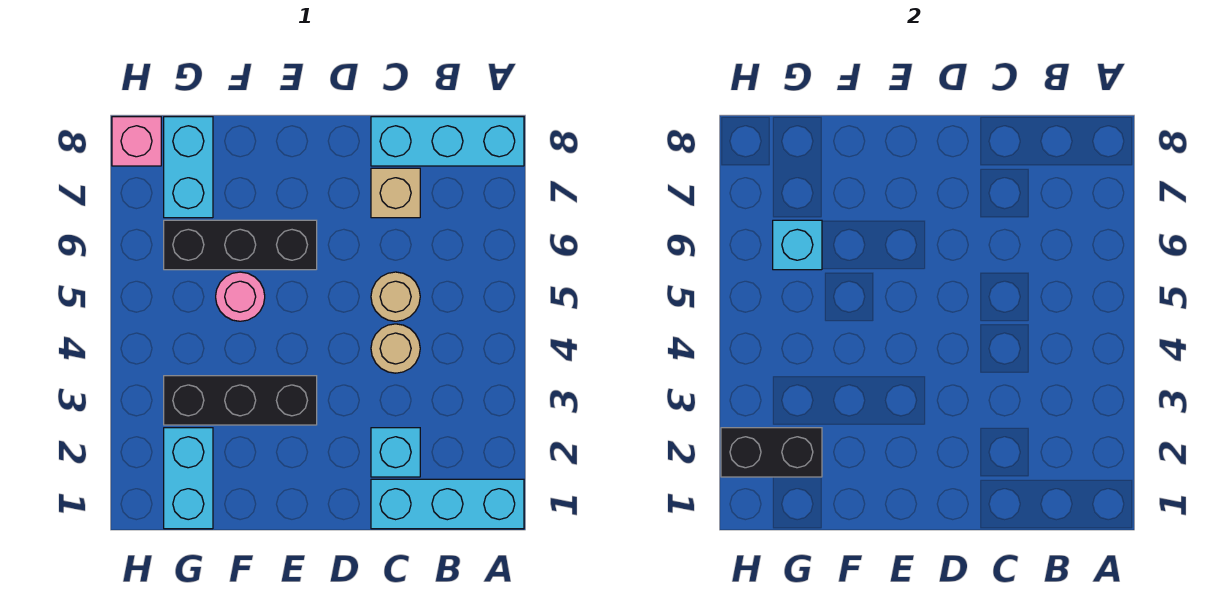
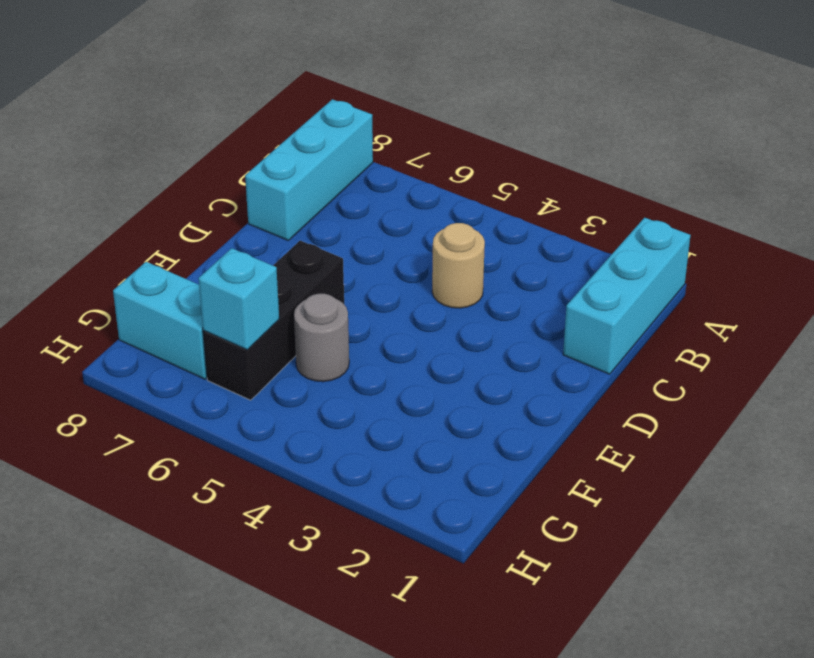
grey 1x1 round brick [294,294,349,382] -> pink 1x1 round brick [216,272,265,321]
none -> cyan 1x1 brick [371,428,420,477]
none -> tan 1x1 round brick [371,272,420,321]
none -> tan 1x1 brick [371,168,420,218]

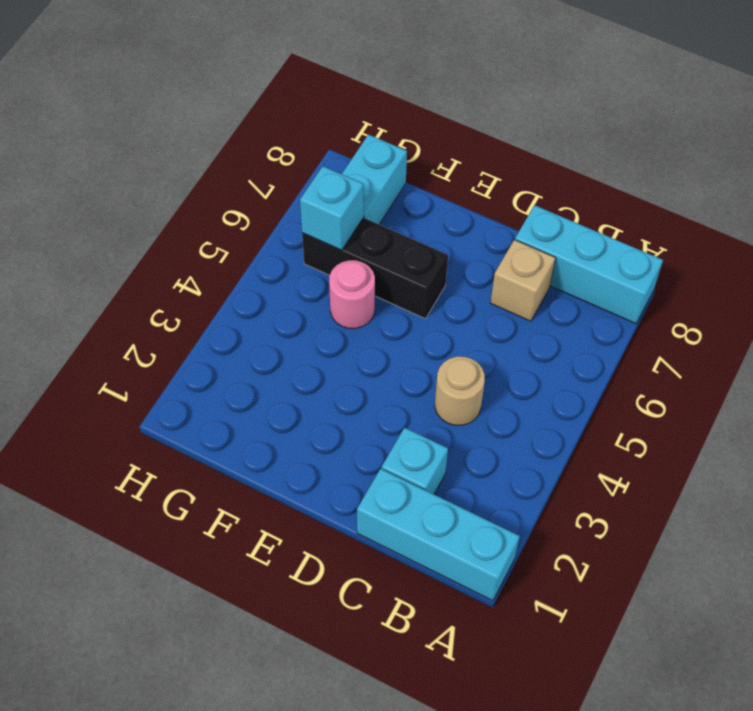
none -> tan 1x1 round brick [371,272,420,321]
none -> black 1x3 brick [164,376,317,425]
none -> cyan 1x2 brick [164,428,213,529]

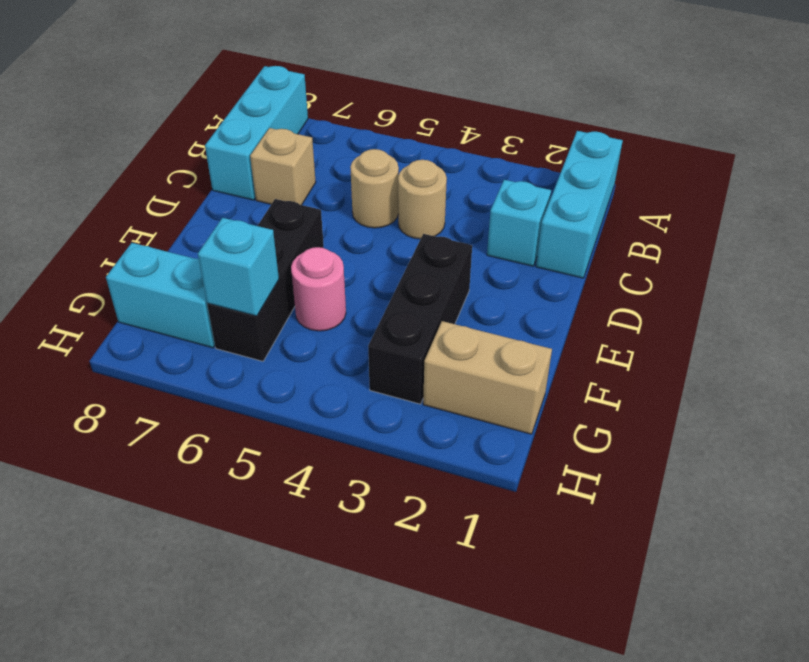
tan 1x2 brick [423,321,552,434] -> cyan 1x2 brick [164,428,213,529]
none -> pink 1x1 brick [112,117,161,166]
none -> black 1x2 brick [721,428,822,477]

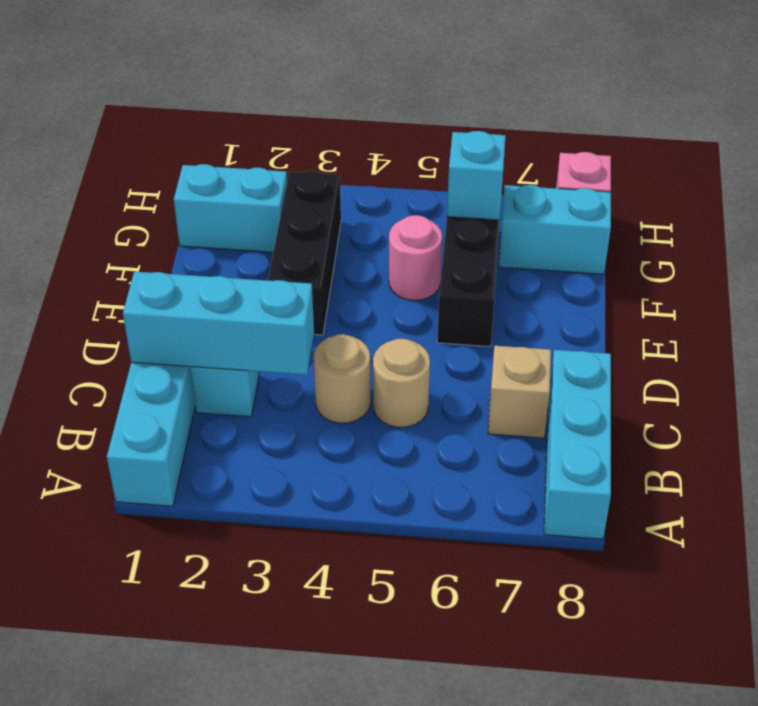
cyan 1x3 brick [123,272,314,375] -> none
none -> black 1x2 brick [721,428,822,477]

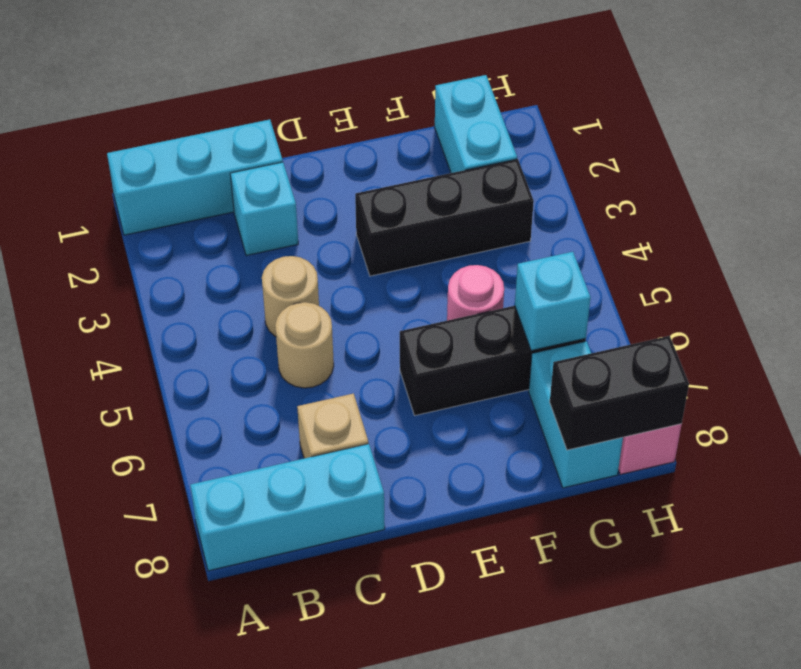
black 1x2 brick [550,336,689,450] -> black 1x2 brick moved to [721,428,822,477]

